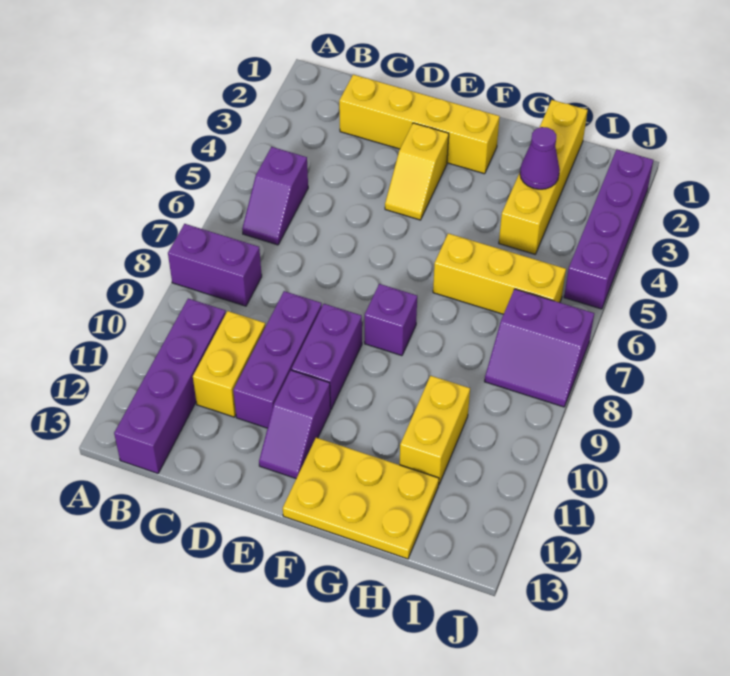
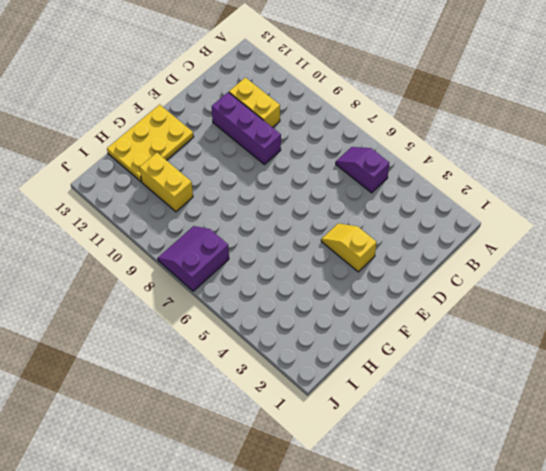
none -> purple 1x2 brick [168,224,262,306]
none -> purple 1x4 brick [114,299,226,473]
none -> yellow 1x4 brick [339,75,500,174]

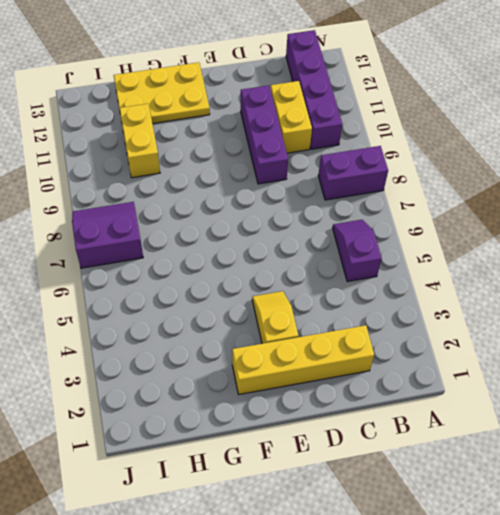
none -> purple 1x2 brick [292,304,362,409]
none -> purple 1x2 slope [259,370,331,478]
none -> purple 1x1 brick [365,284,417,356]

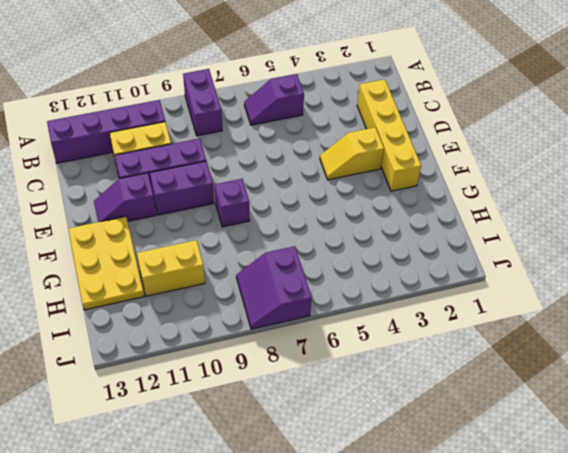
none -> yellow 1x3 brick [433,233,566,314]
none -> yellow 1x4 brick [499,100,588,254]
none -> purple 1x4 brick [564,149,653,309]

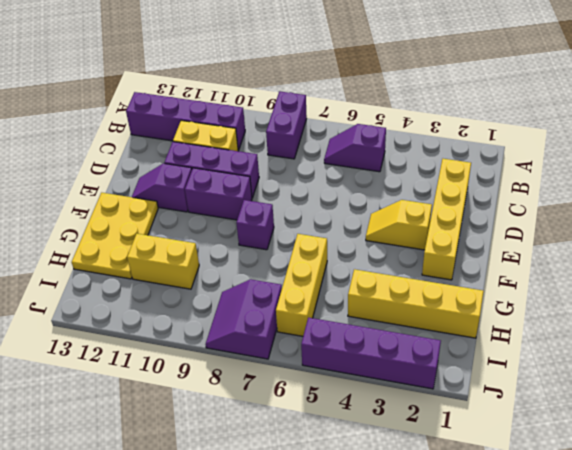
none -> purple 1x1 cone [520,127,560,189]

